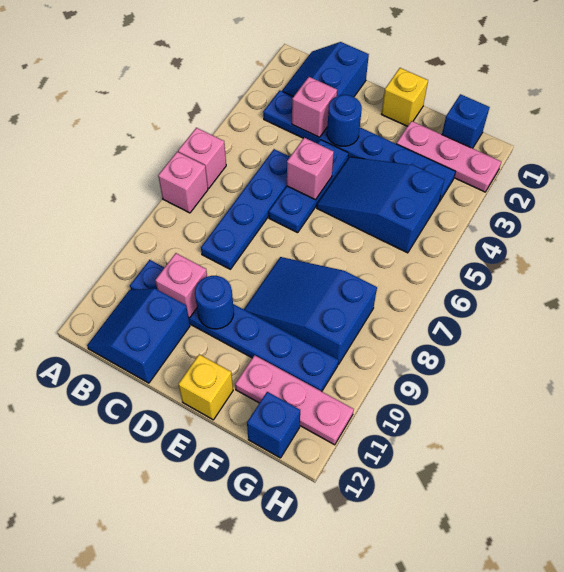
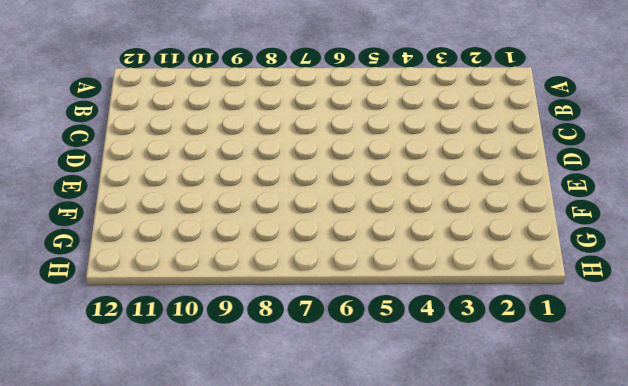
none -> pink 1x1 brick [178,128,226,188]
none -> pink 1x1 brick [158,152,208,213]
none -> blue 2x2 slope [282,42,369,97]

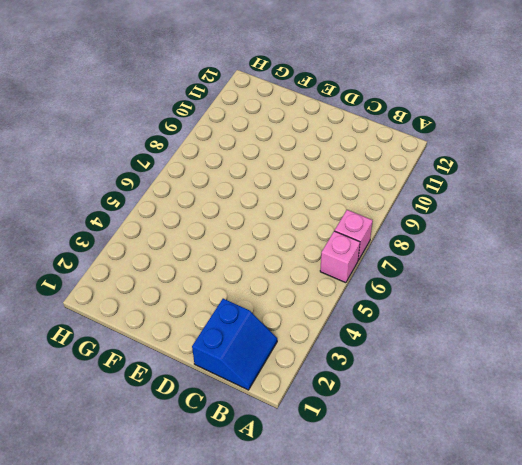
none -> blue 1x6 plate [263,90,456,202]
none -> blue 1x6 plate [130,260,338,391]
none -> blue 2x2 slope [87,289,190,383]

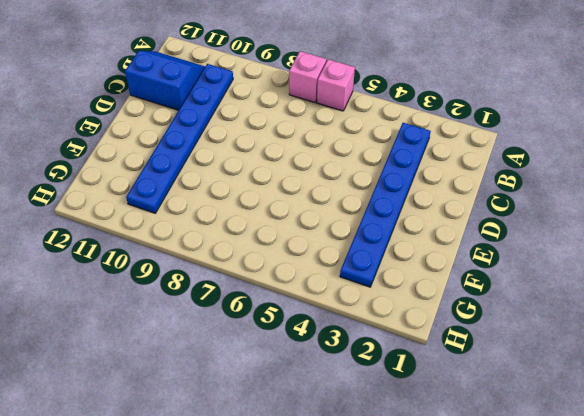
none -> blue 2x2 slope [282,42,369,97]
none -> blue 1x4 plate [201,149,290,269]
none -> blue 1x3 plate [269,140,348,233]

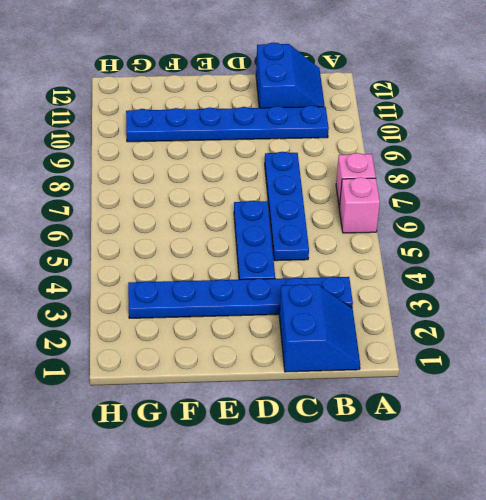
none -> yellow 1x1 brick [382,68,428,126]
none -> blue 2x3 slope [317,157,444,253]
none -> blue 2x3 slope [244,257,377,364]

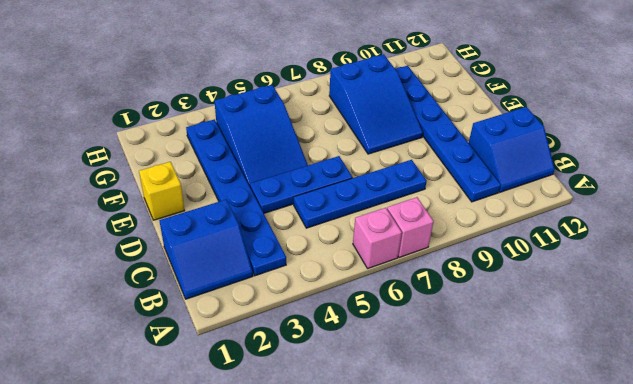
none -> yellow 1x1 brick [178,354,233,420]
none -> pink 1x3 plate [397,121,501,192]
none -> pink 1x3 plate [235,355,354,445]

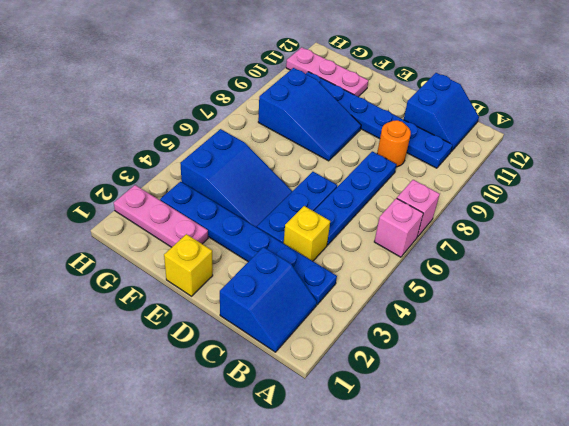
yellow 1x1 brick [284,206,330,261] -> yellow 1x1 brick moved to [178,354,233,420]
orange 1x1 round brick [377,120,411,167] -> none
none -> blue 1x1 brick [442,94,490,148]
none -> blue 1x1 brick [247,392,300,458]
none -> pink 1x1 brick [292,77,337,137]

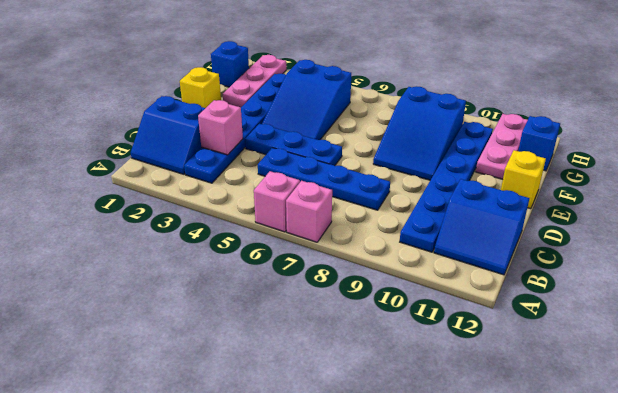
none -> pink 1x1 brick [155,253,207,318]
none -> blue 1x1 round brick [327,95,362,146]
none -> pink 1x1 brick [287,138,334,200]

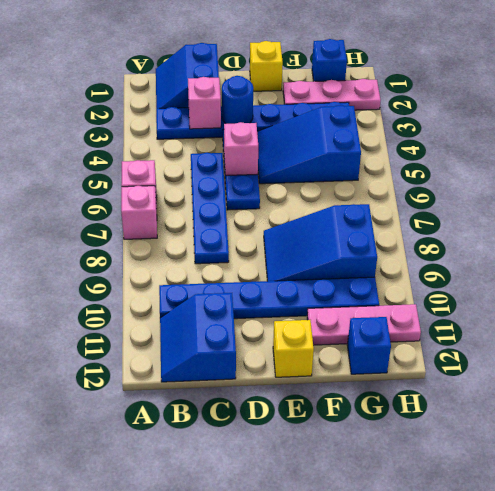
none -> pink 1x1 brick [155,253,207,318]
none -> blue 1x1 round brick [195,276,234,329]

